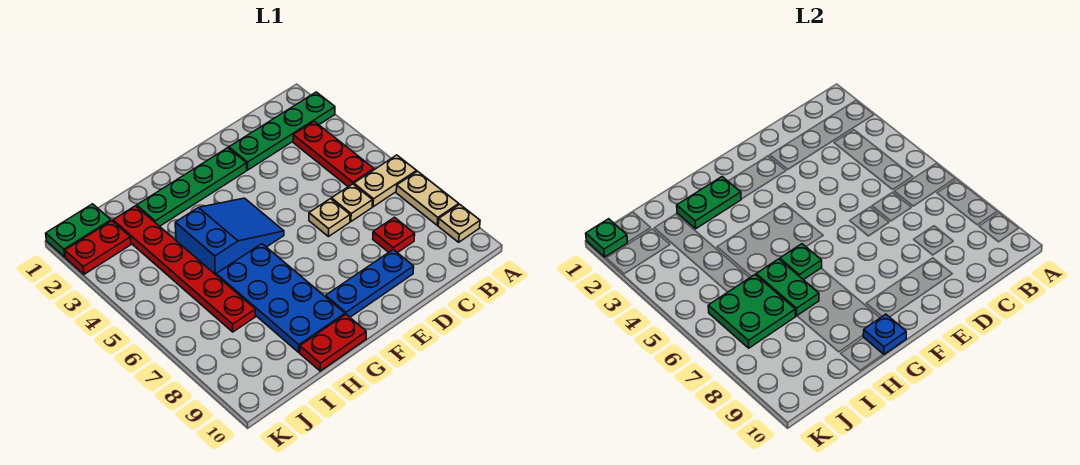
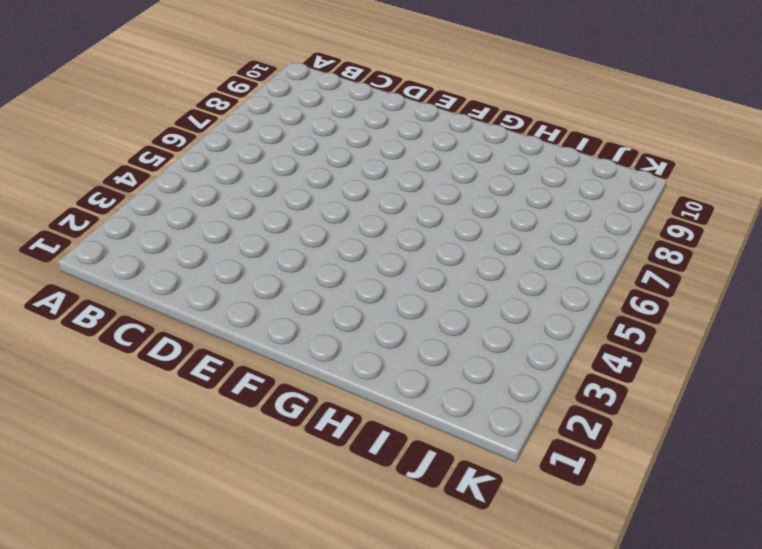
none -> green 1x4 plate [229,92,335,170]
none -> tan 1x2 plate [354,155,416,207]
none -> tan 1x2 plate [396,171,459,225]

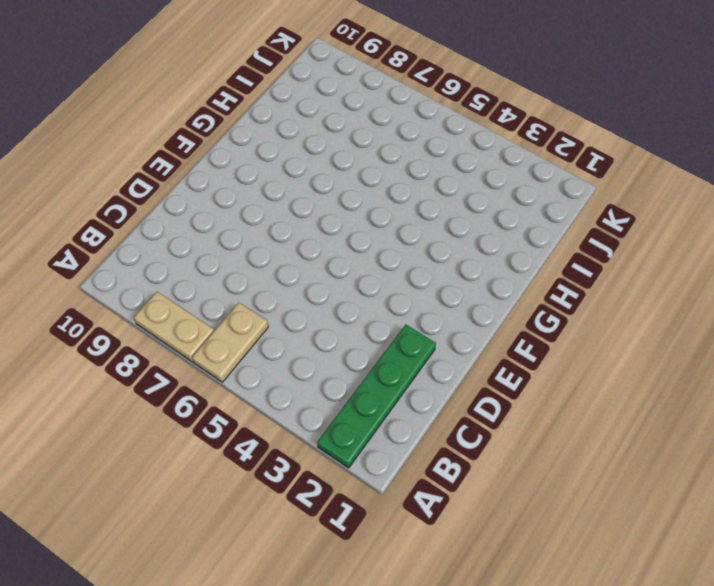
none -> tan 1x1 plate [438,204,480,242]
none -> red 1x3 plate [293,121,374,187]
none -> tan 1x1 plate [332,184,372,221]

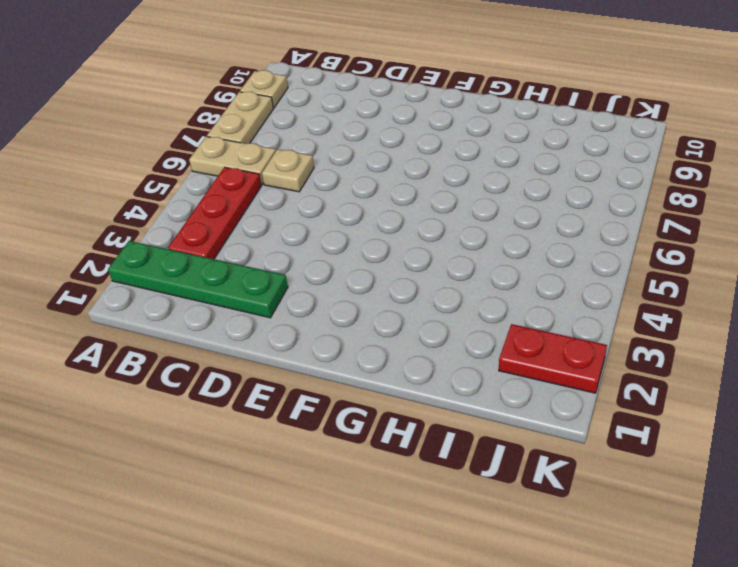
none -> red 1x1 plate [373,217,415,253]
none -> tan 1x1 plate [309,199,350,237]
none -> blue 1x3 plate [326,250,414,317]

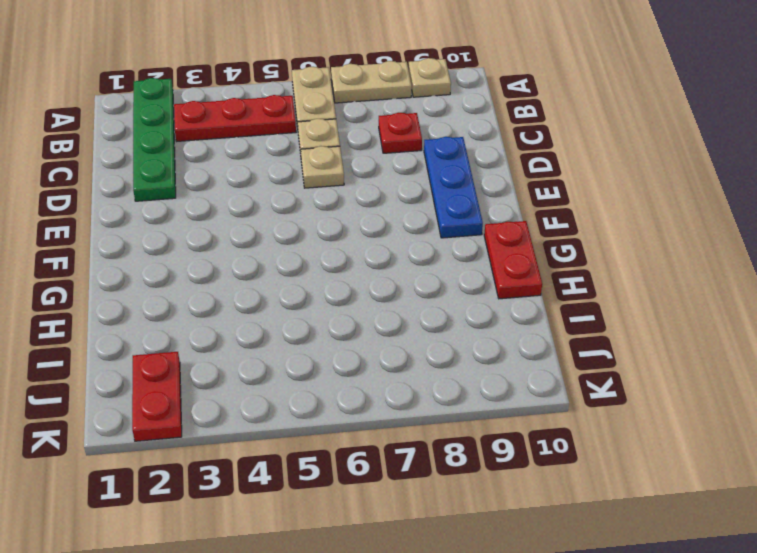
none -> green 1x4 plate [137,148,247,226]
none -> blue 2x3 slope [175,198,284,275]
none -> blue 2x4 plate [216,244,345,352]

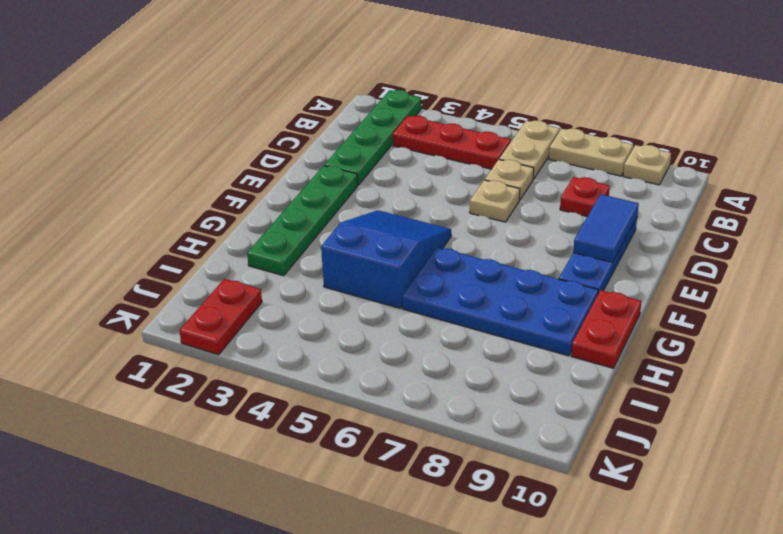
blue 1x2 tile [573,194,639,262] -> none
none -> red 1x6 plate [113,206,255,332]
none -> green 1x2 plate [46,204,111,257]
none -> green 1x2 plate [677,177,741,229]

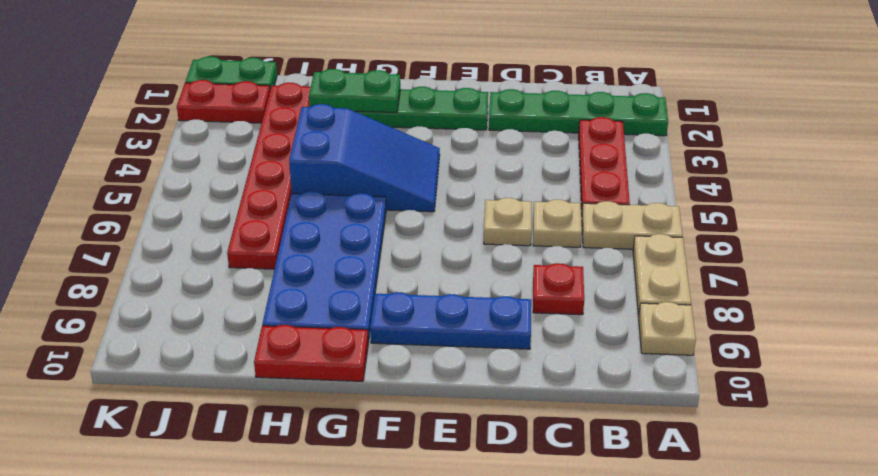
none -> green 1x1 plate [780,244,822,280]
none -> blue 1x1 plate [863,314,906,355]
none -> green 1x2 plate [756,259,819,316]

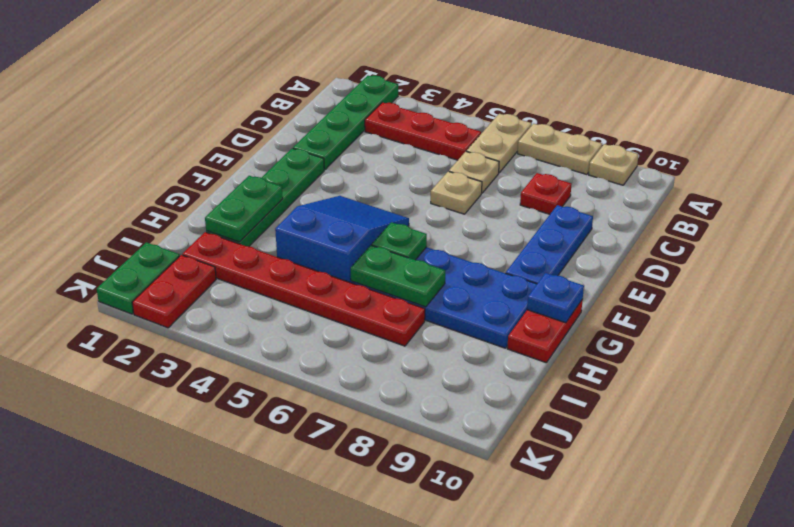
none -> green 2x2 plate [708,275,795,348]
none -> green 1x1 plate [586,219,628,257]

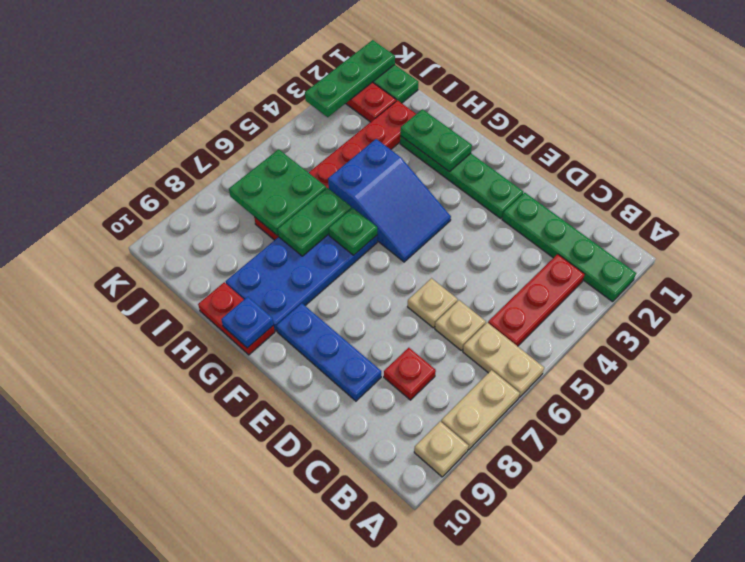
green 1x3 plate [305,40,395,117] -> green 1x1 plate [586,219,628,257]

